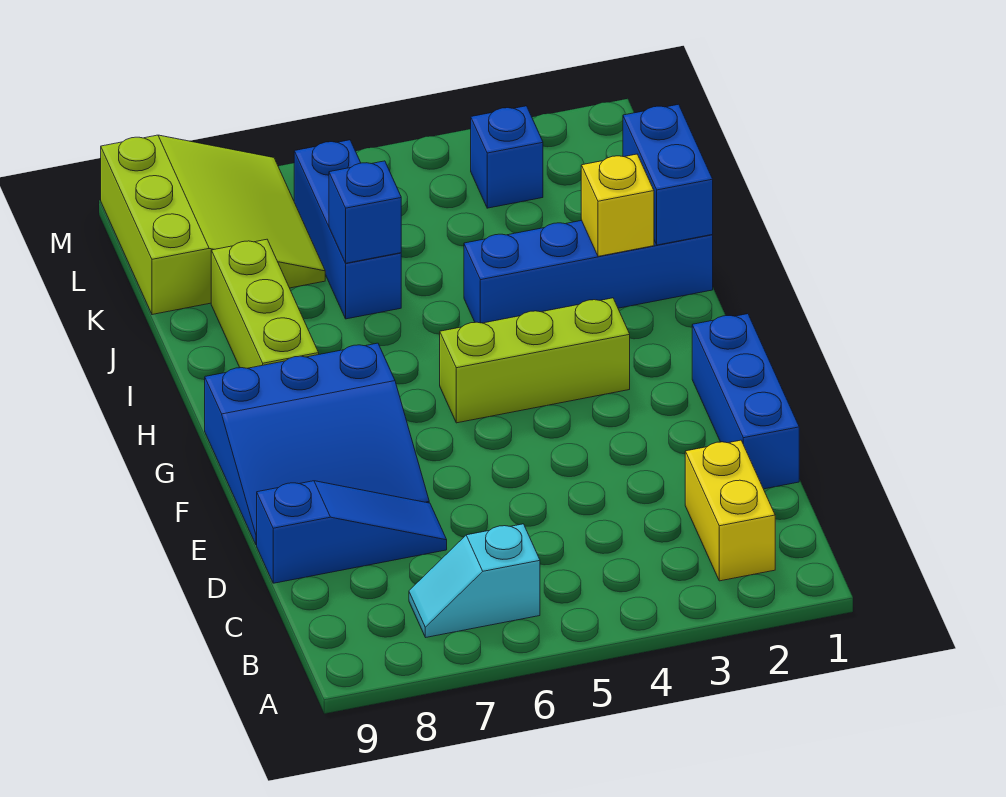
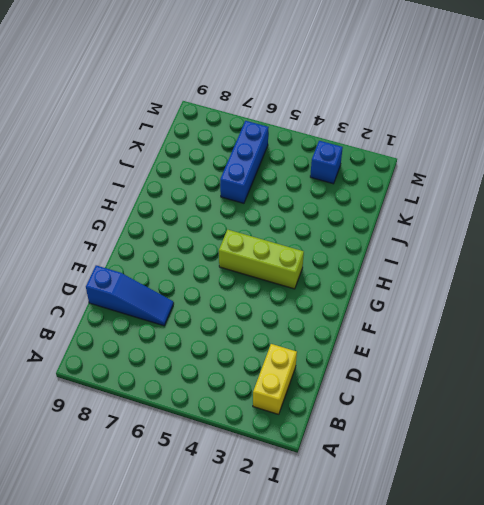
none -> cyan 1x2 slope [409,524,540,637]
none -> blue 1x3 brick [692,314,799,489]
none -> blue 3x3 slope [205,343,429,545]

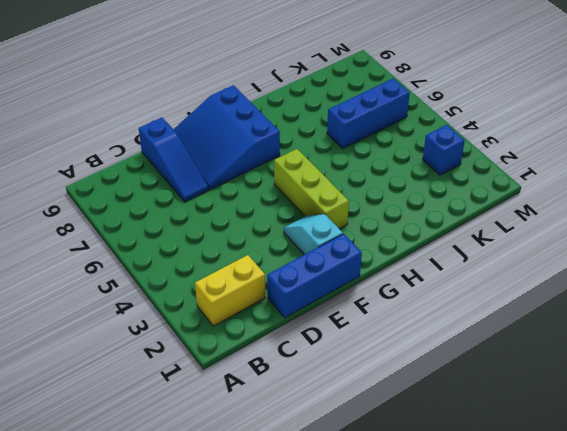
cyan 1x2 slope [284,214,343,255] -> cyan 1x2 slope moved to [409,524,540,637]
none -> lime 1x3 brick [211,239,319,368]
none -> blue 1x4 brick [464,221,713,323]
none -> lime 3x3 slope [101,135,325,315]

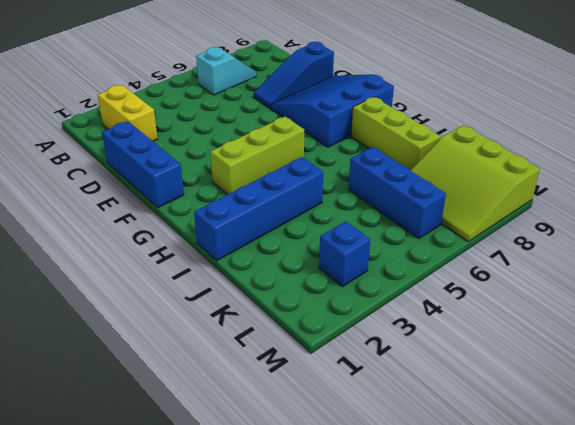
none -> blue 1x2 brick [623,104,713,245]
none -> yellow 1x1 brick [581,154,654,256]
none -> blue 1x1 brick [329,161,401,263]

